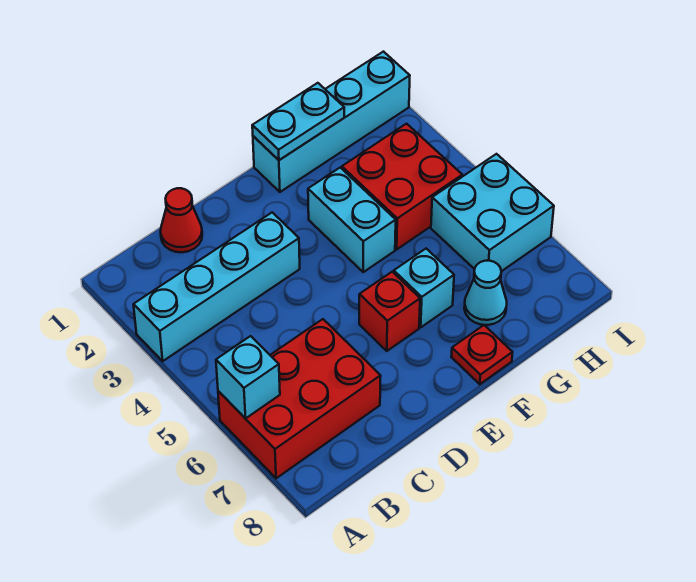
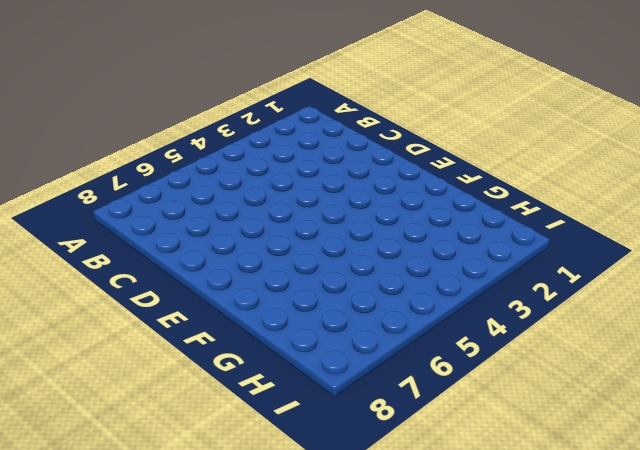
none -> cyan 1x4 brick [133,212,300,361]
none -> red 2x3 brick [218,319,381,478]
none -> red 1x1 cone [161,188,202,252]

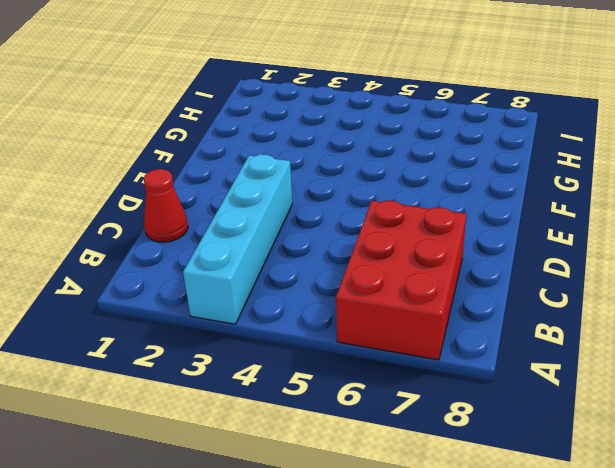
none -> red 1x1 brick [359,272,420,351]
none -> cyan 1x4 brick [253,52,410,192]
none -> cyan 1x2 brick [308,168,396,272]

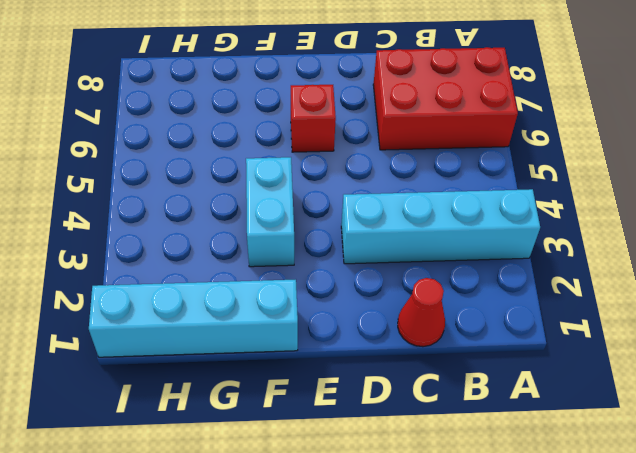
none -> cyan 1x1 brick [394,249,454,327]
none -> red 1x1 plate [451,325,513,384]
none -> red 2x2 brick [342,124,462,249]

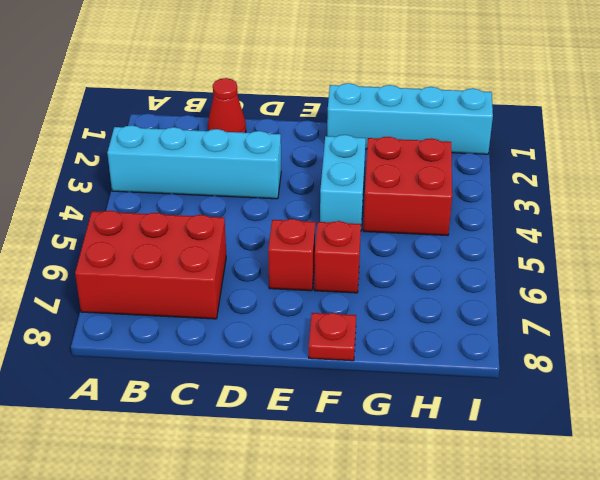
red 1x1 brick [314,221,361,293] -> cyan 1x1 brick [394,249,454,327]
none -> cyan 1x1 cone [464,261,507,325]
none -> cyan 2x2 brick [431,154,554,271]
none -> cyan 1x1 brick [216,336,280,419]

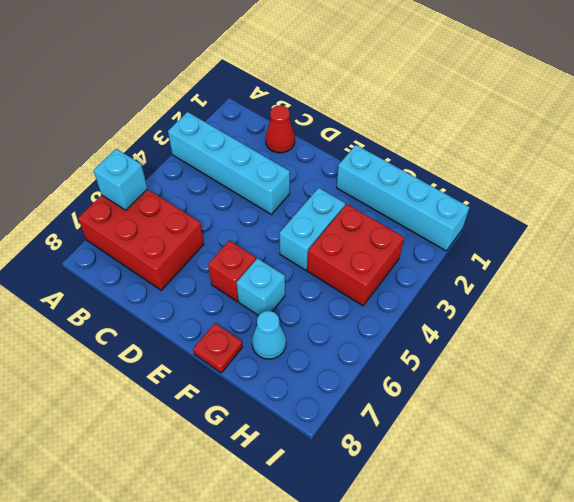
none -> cyan 2x2 brick [431,154,554,271]
none -> cyan 1x2 plate [252,83,344,160]

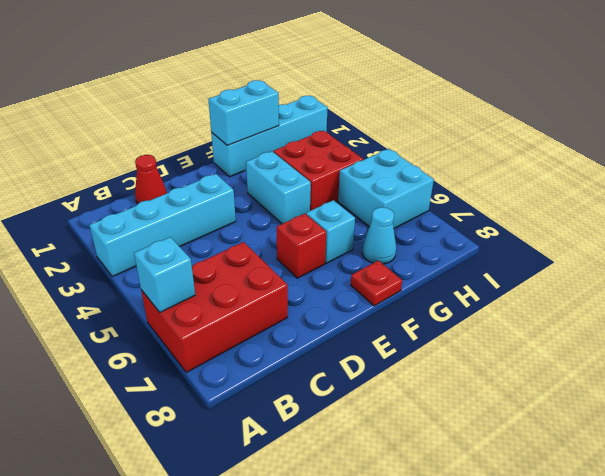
cyan 1x2 brick [208,80,279,145] -> cyan 1x2 plate [252,83,344,160]

